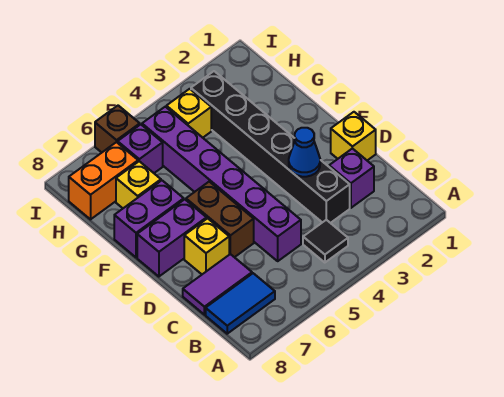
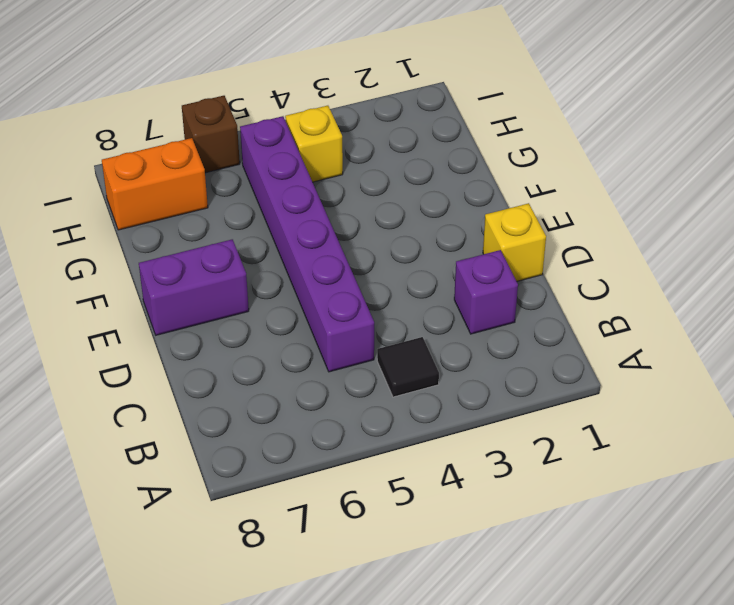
none -> blue 1x2 tile [206,273,275,334]
none -> black 1x6 brick [191,71,350,223]
none -> purple 1x2 tile [183,254,252,315]

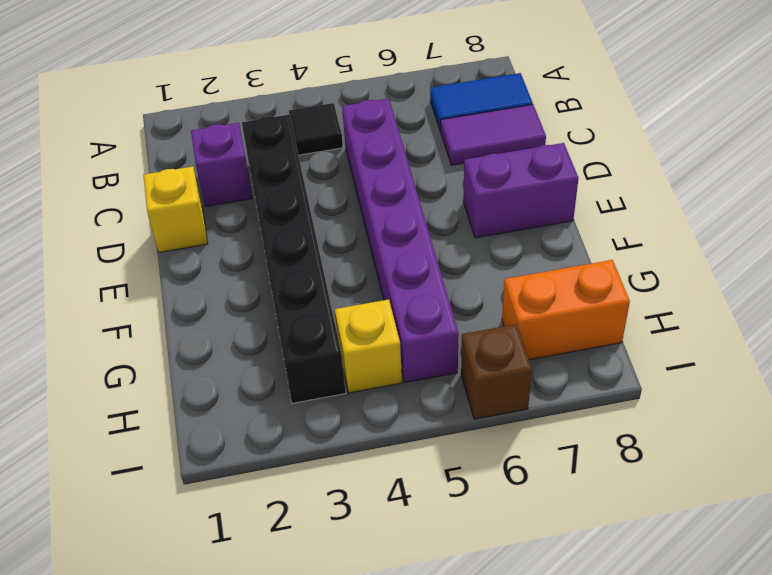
none -> brown 1x2 brick [186,182,254,257]
none -> yellow 1x1 brick [184,218,229,274]
none -> purple 1x2 brick [114,181,184,257]

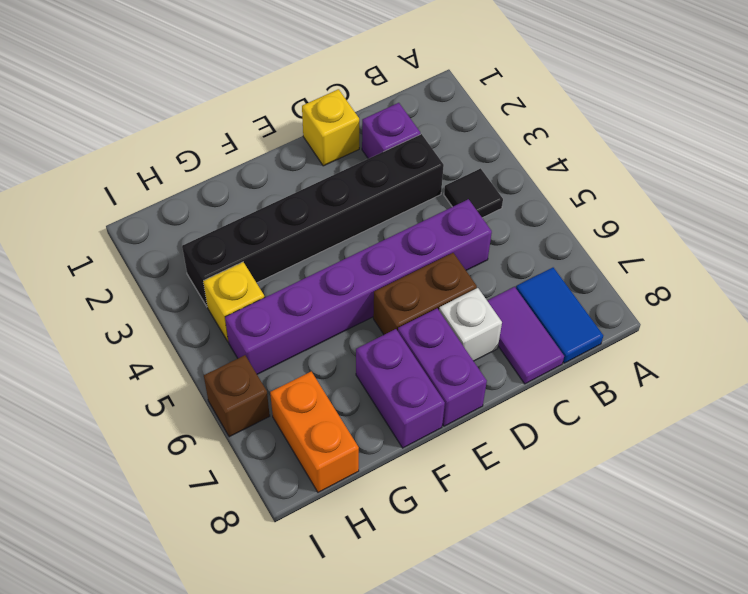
white 1x1 brick [439,288,502,361] -> yellow 1x1 brick [184,218,229,274]
none -> yellow 1x1 brick [116,161,161,208]
none -> purple 1x1 brick [118,125,163,173]
none -> blue 1x1 cone [289,128,320,177]

